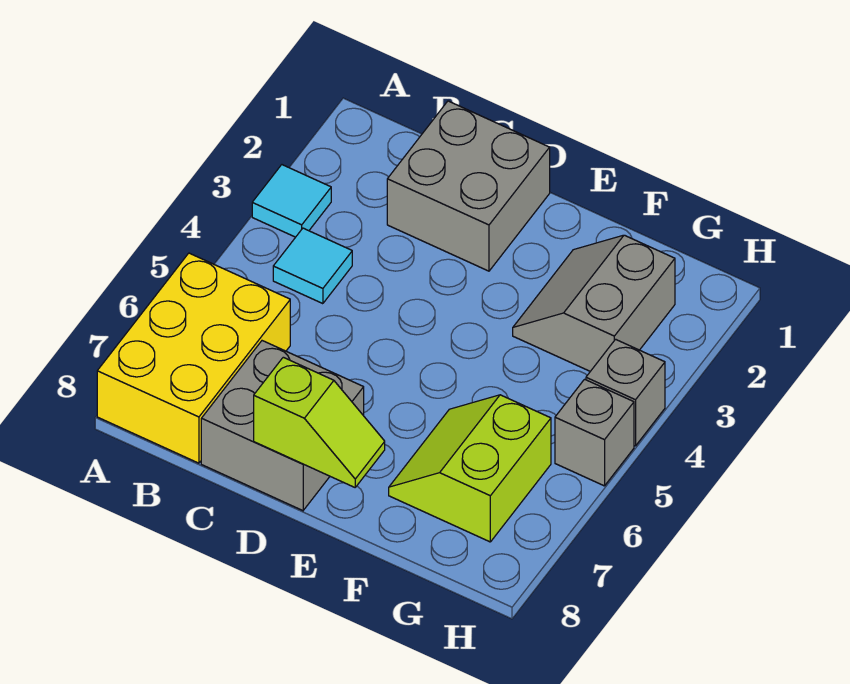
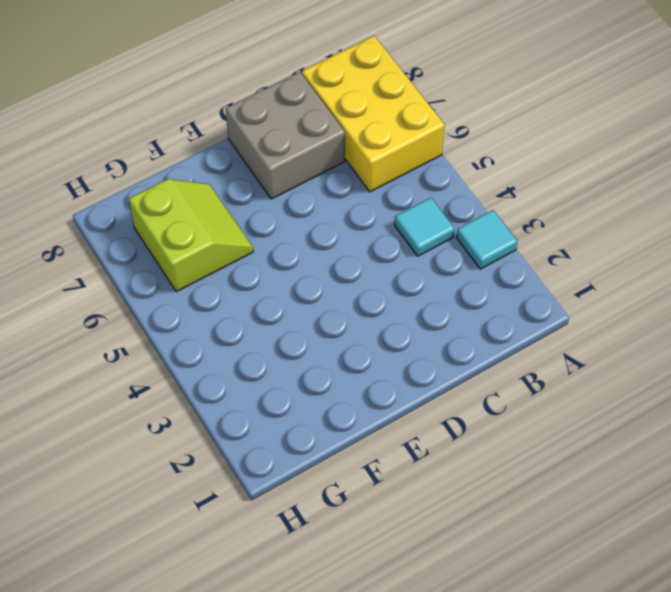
none -> grey 2x2 brick [387,101,550,271]
none -> grey 2x2 slope [513,235,675,371]

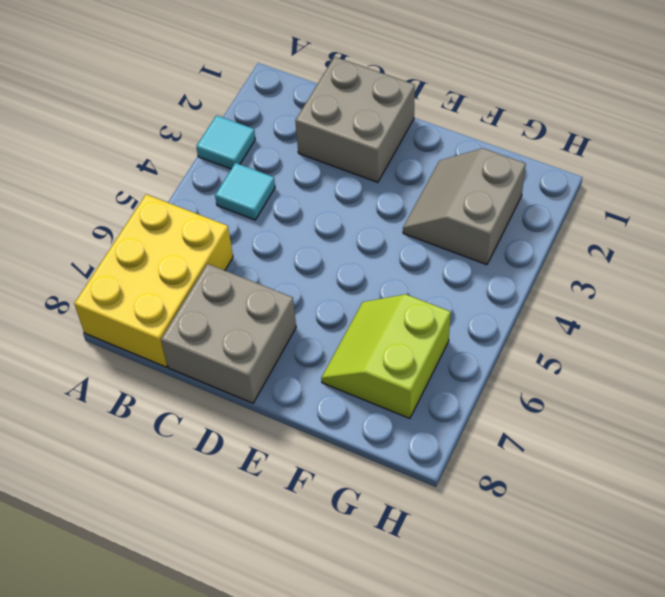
none -> grey 1x1 brick [586,339,665,446]
none -> grey 1x1 brick [555,379,634,486]

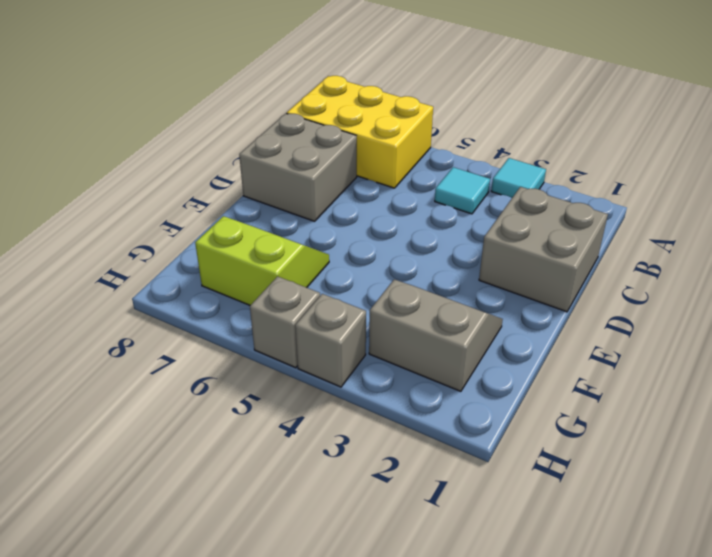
none -> lime 1x2 slope [254,357,385,487]

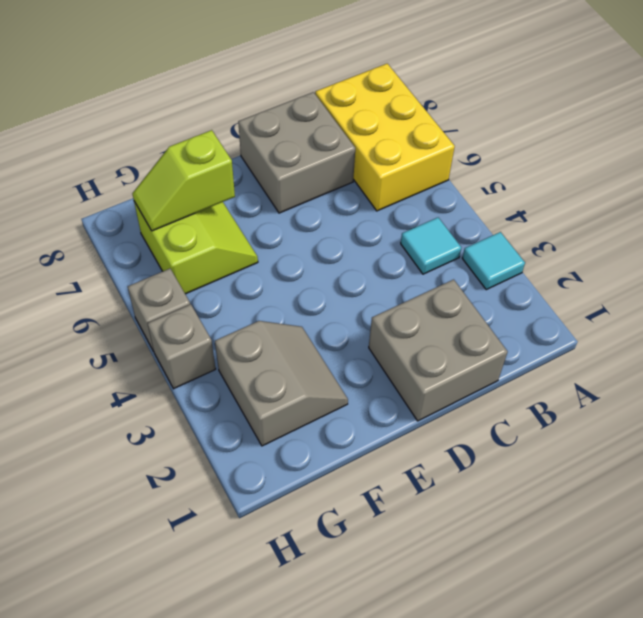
lime 1x2 slope [132,130,235,231] -> lime 1x2 slope moved to [254,357,385,487]

